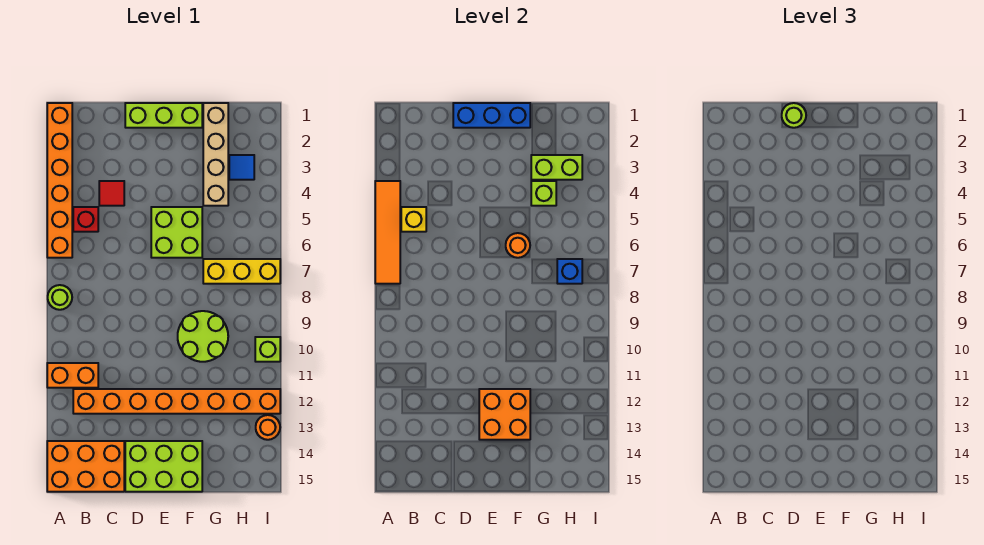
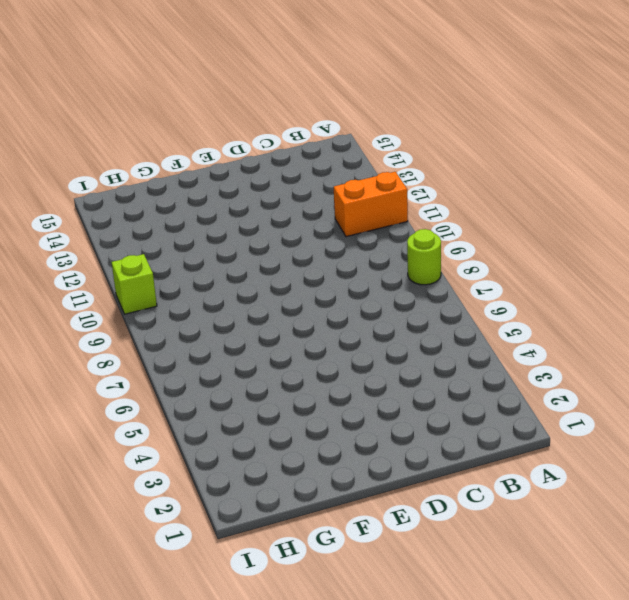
none -> orange 1x6 brick [47,103,72,258]
none -> orange 2x3 brick [47,441,124,492]
none -> red 1x1 brick [73,207,98,232]

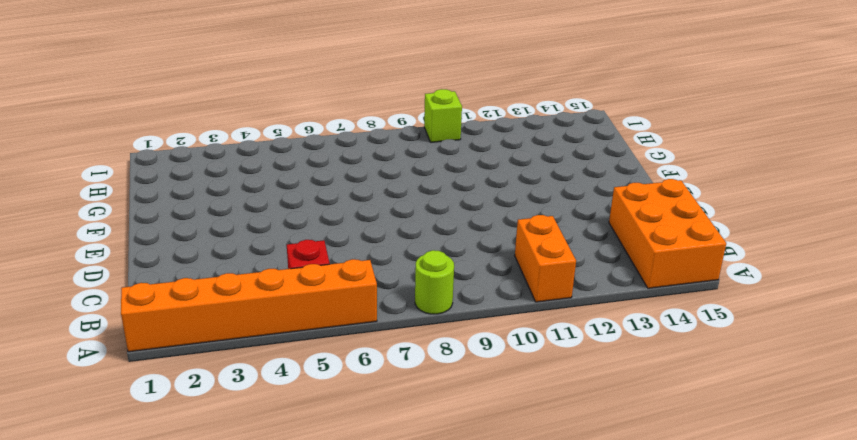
none -> orange 1x8 brick [73,389,280,414]
none -> red 1x1 tile [99,181,124,206]
none -> lime 1x3 brick [125,103,202,128]

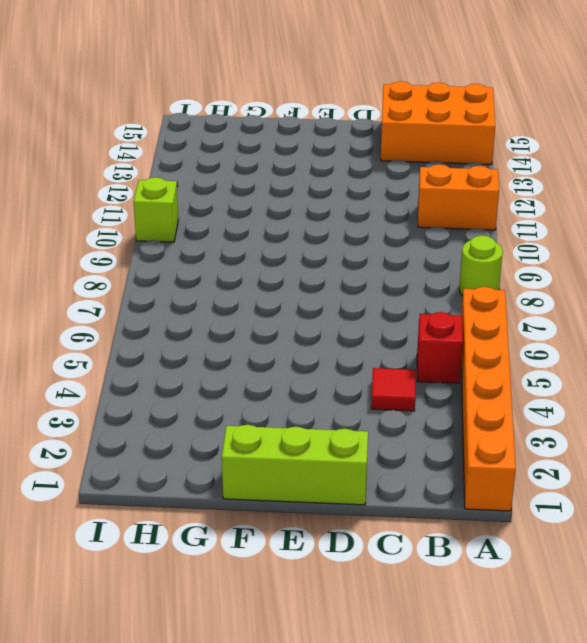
none -> orange 1x8 brick [73,389,280,414]
none -> lime 2x3 brick [125,441,202,492]
none -> lime 2x2 brick [151,207,202,258]

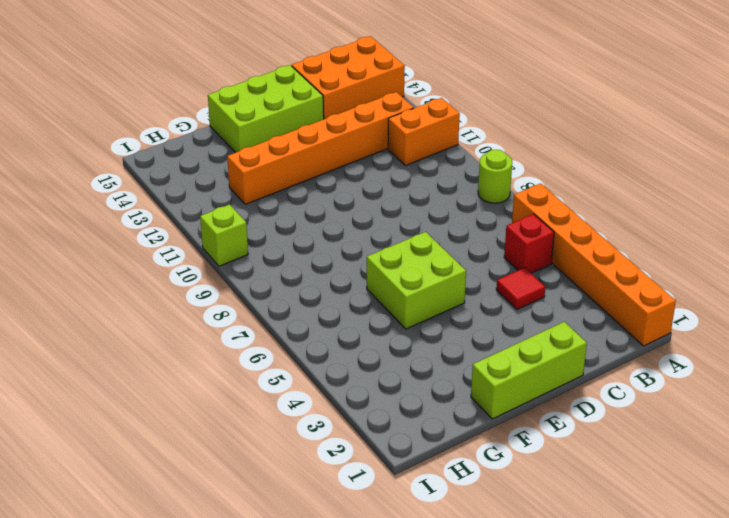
orange 1x6 brick [227,92,414,204] -> orange 1x8 brick [73,389,280,414]
none -> lime 2x2 round brick [178,311,228,362]
none -> tan 1x4 brick [203,103,228,206]
none -> yellow 1x3 brick [203,259,280,284]

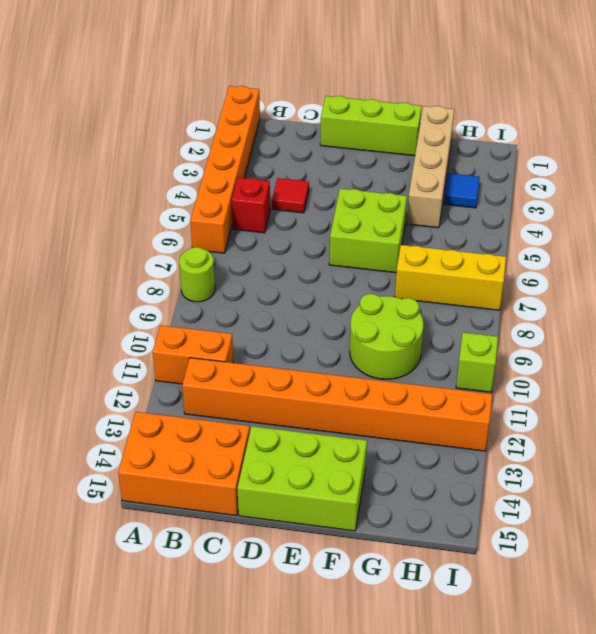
none -> orange 1x1 round brick [256,415,280,440]
none -> orange 1x4 tile [375,181,400,284]
none -> yellow 1x1 brick [401,207,426,232]

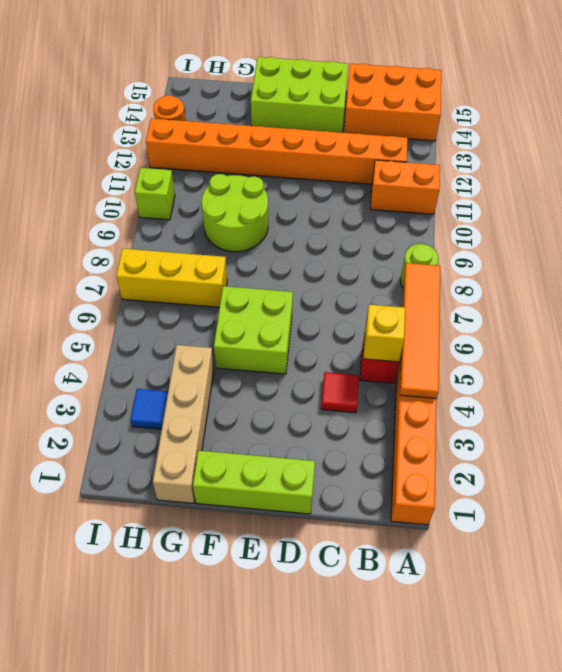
none -> blue 1x3 brick [453,103,530,128]
none -> orange 2x2 brick [479,389,530,440]
none -> orange 1x1 round brick [506,233,530,258]

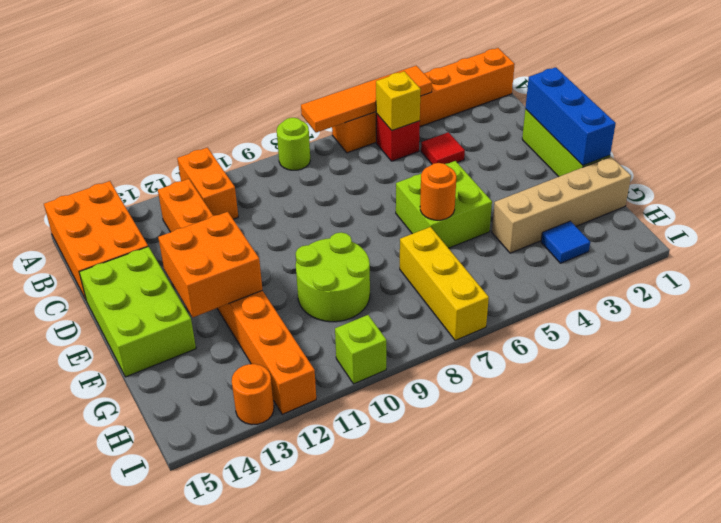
none -> lime 1x2 brick [531,155,582,180]
none -> lime 1x1 brick [531,181,556,206]
none -> blue 1x1 brick [557,259,582,284]

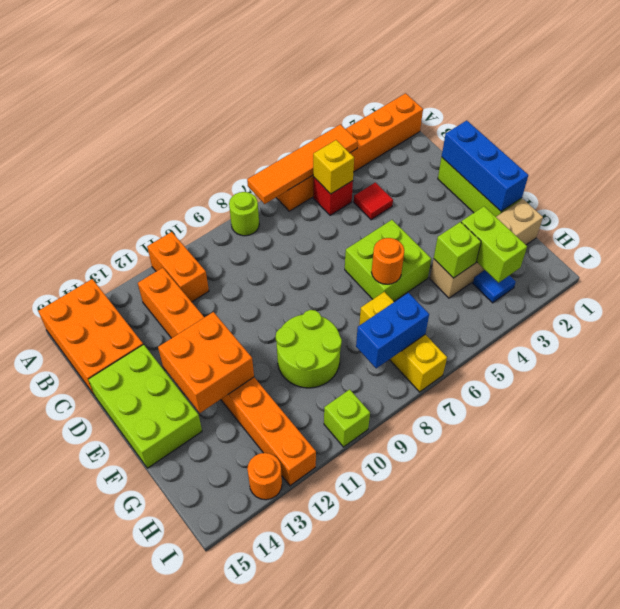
blue 1x2 brick [356,293,429,368] -> blue 1x1 brick [557,259,582,284]
none -> lime 1x1 round brick [782,103,806,128]

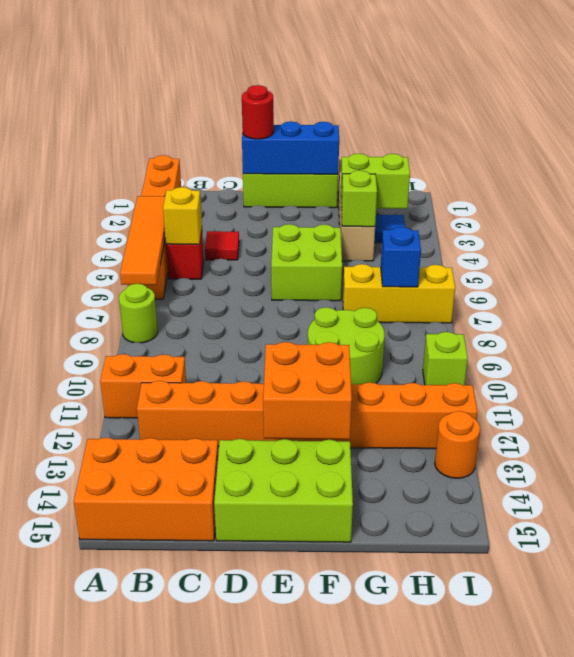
red 1x1 round brick [242,85,274,139] -> lime 1x1 round brick [782,103,806,128]
none -> orange 1x1 round brick [506,233,530,258]

